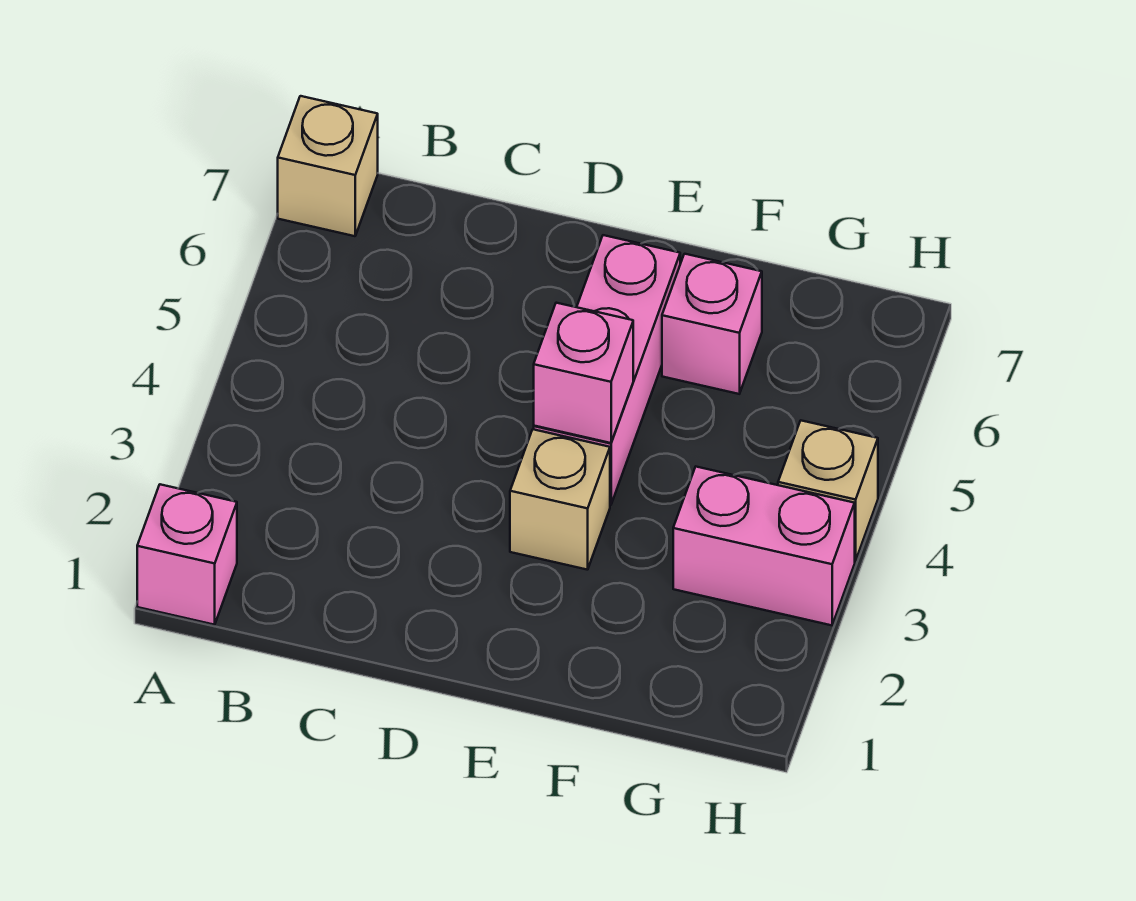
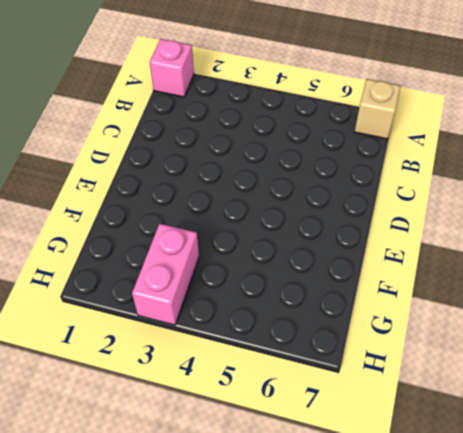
none -> tan 1x1 brick [510,429,610,570]
none -> pink 1x3 brick [534,235,680,505]

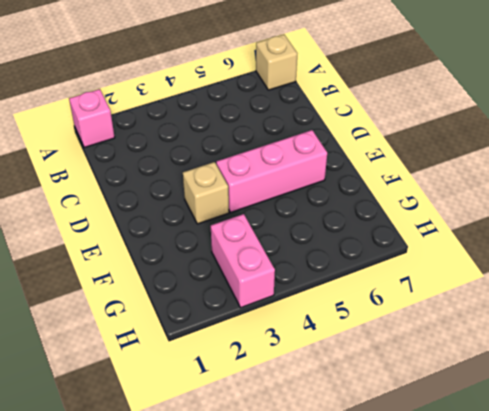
none -> pink 1x1 brick [662,254,762,394]
none -> tan 1x1 brick [778,421,878,561]

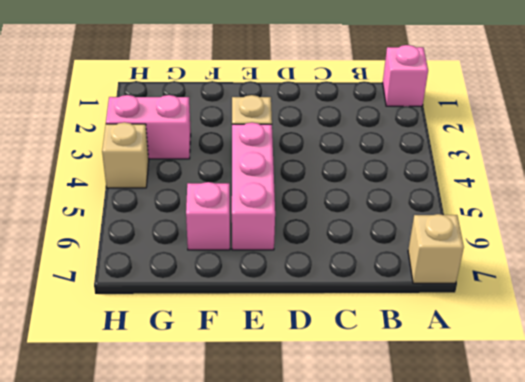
none -> pink 1x1 brick [534,303,633,443]

